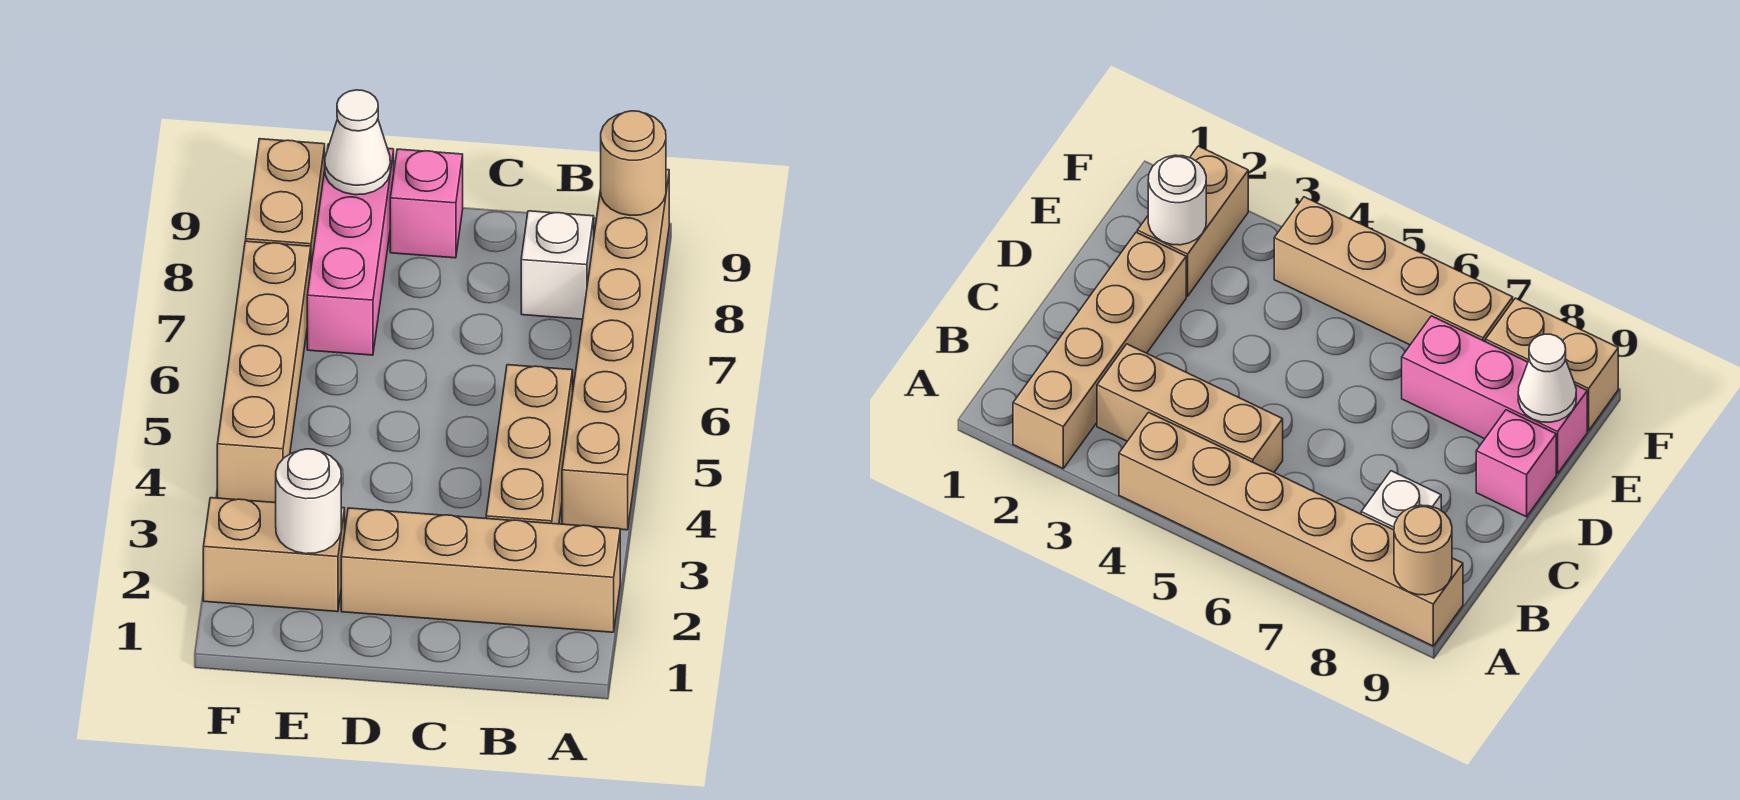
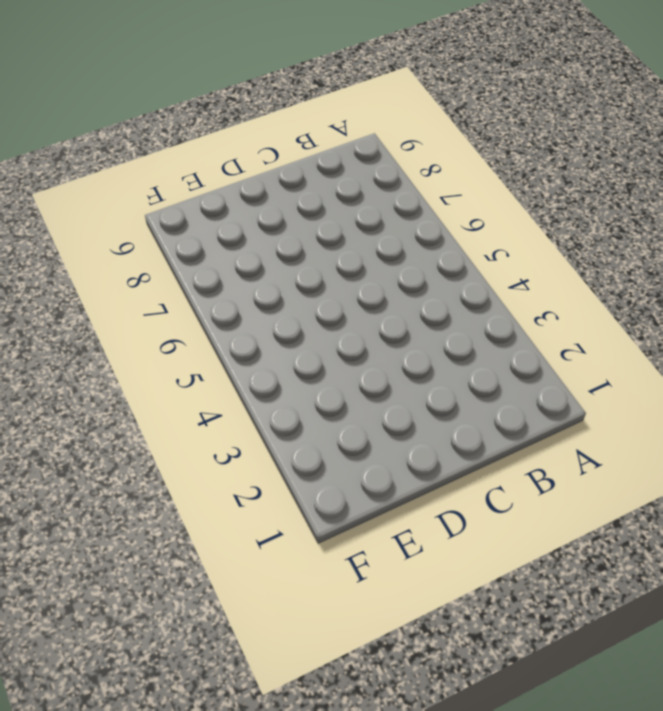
none -> tan 1x4 brick [341,508,620,632]
none -> tan 1x6 brick [562,170,669,530]
none -> tan 1x3 brick [486,365,573,524]

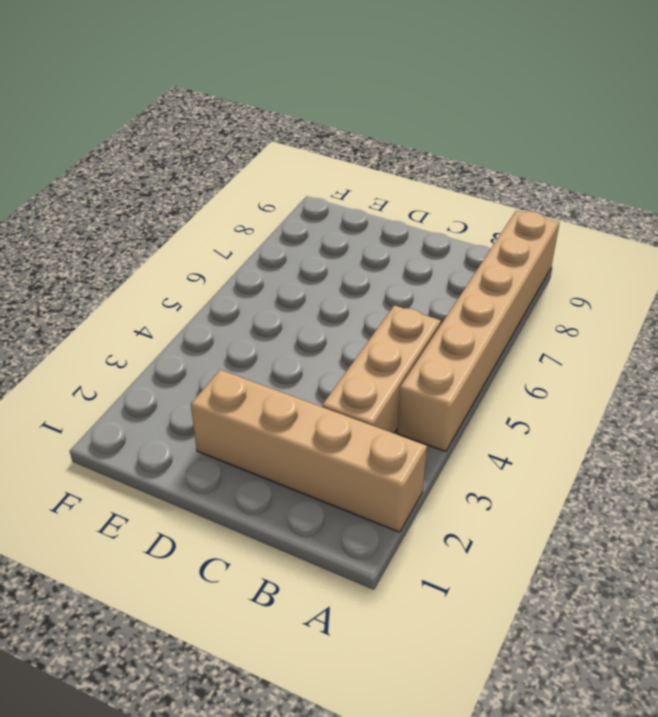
none -> white 1x1 brick [521,211,594,319]
none -> pink 1x1 brick [390,149,463,258]
none -> tan 1x2 brick [203,498,345,612]

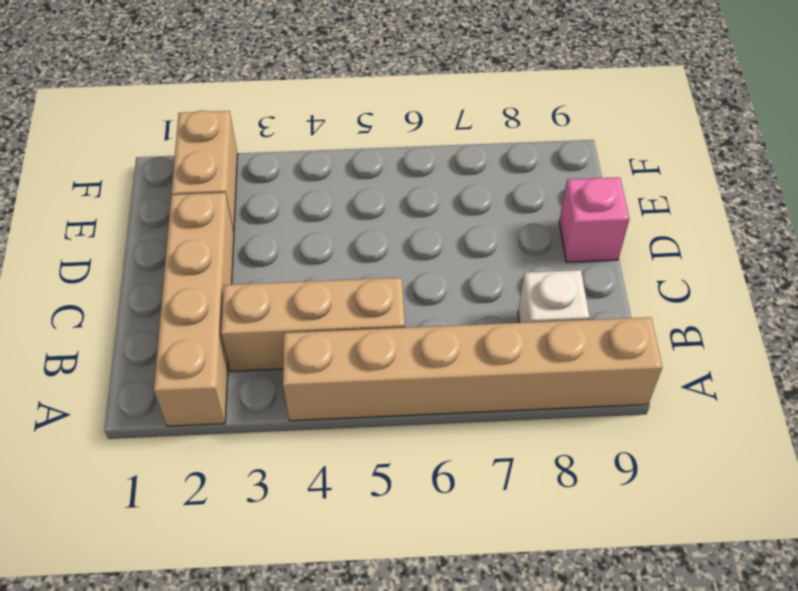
none -> pink 1x3 brick [307,144,394,355]
none -> tan 1x4 brick [217,241,311,503]
none -> tan 1x2 brick [246,139,325,265]

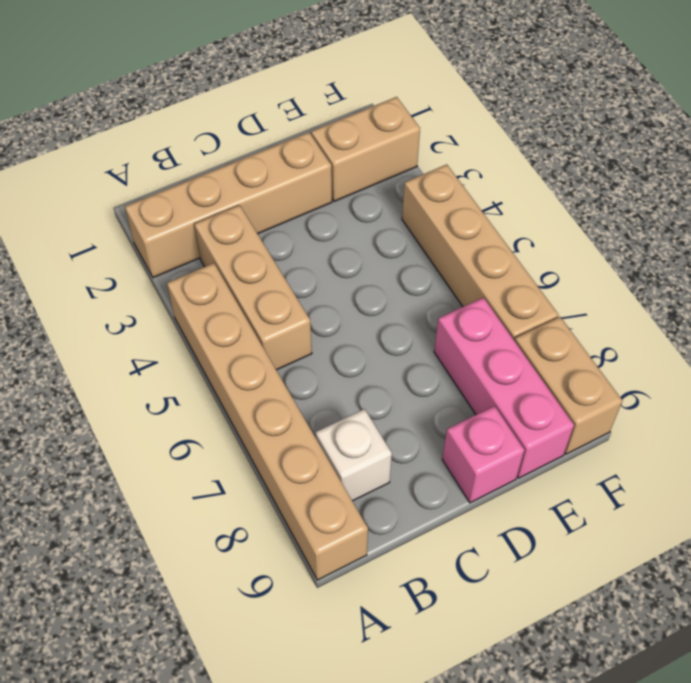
none -> tan 1x1 round brick [601,111,666,215]
none -> white 1x1 round brick [276,449,341,554]
none -> white 1x1 cone [325,90,390,195]

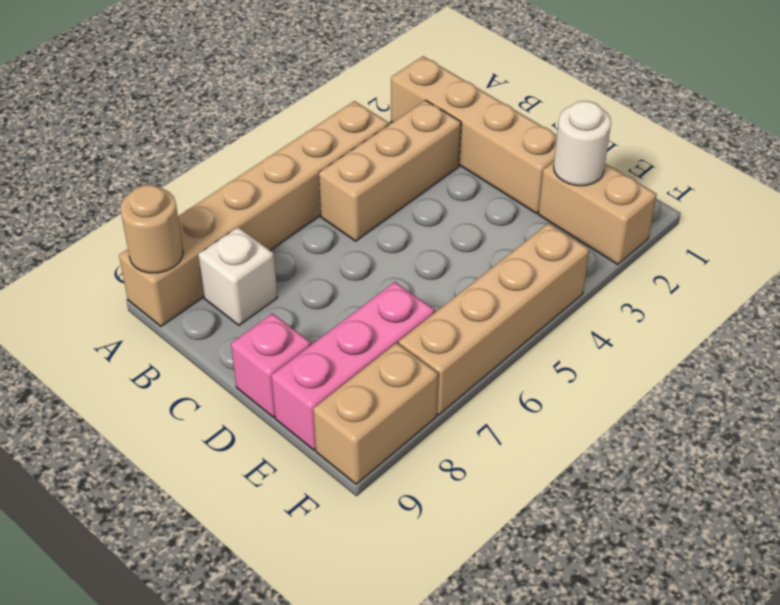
none -> white 1x1 cone [325,90,390,195]

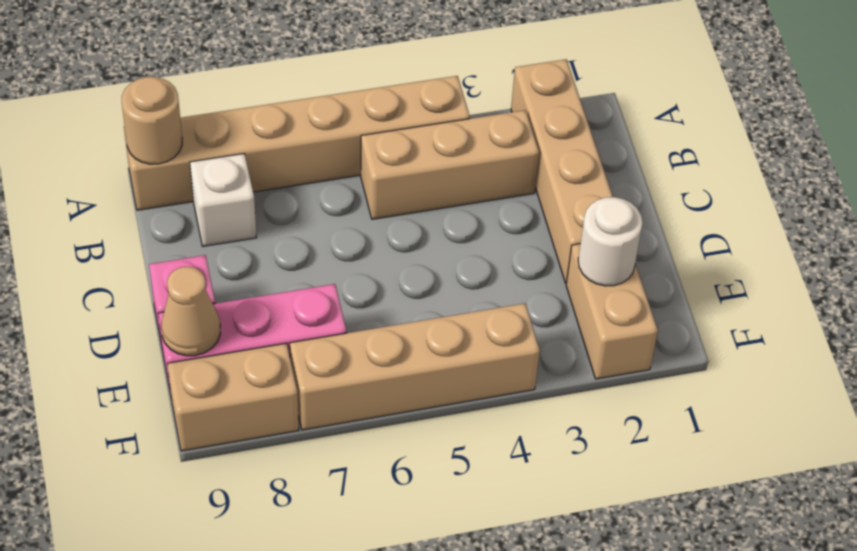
tan 1x1 cone [161,267,220,356] -> white 1x1 cone [325,90,390,195]

